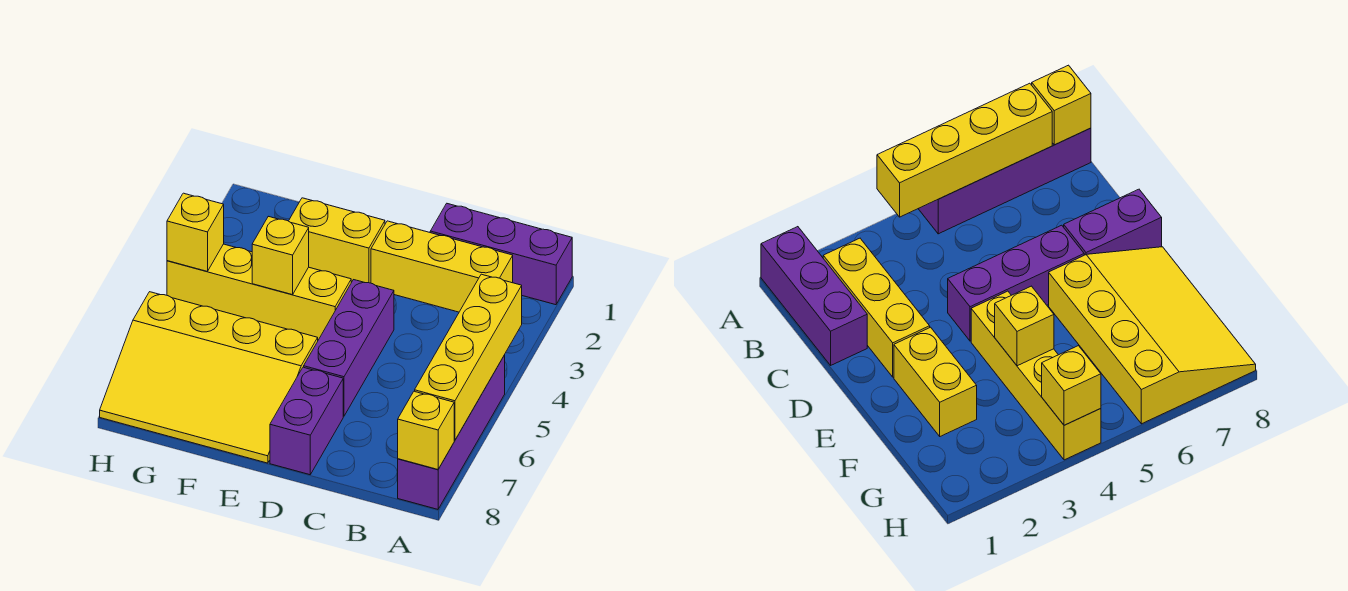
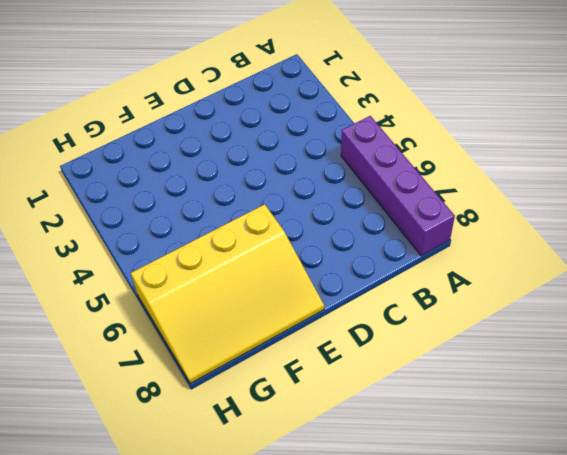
none -> purple 1x3 brick [430,204,572,305]
none -> yellow 1x3 brick [371,221,513,312]
none -> purple 1x3 brick [304,280,394,416]

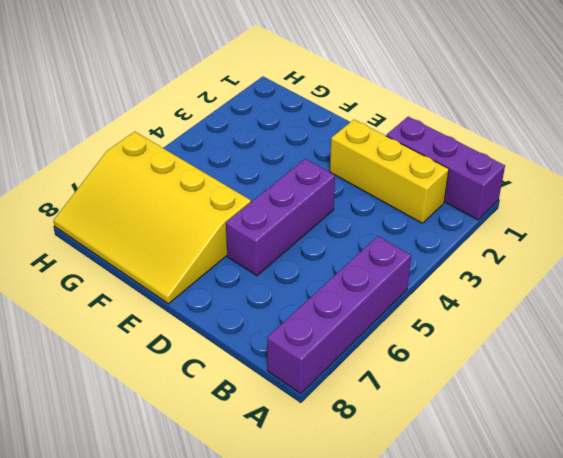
none -> purple 1x2 brick [270,367,343,475]
none -> yellow 1x2 brick [289,198,385,283]
none -> yellow 1x4 brick [167,244,351,340]

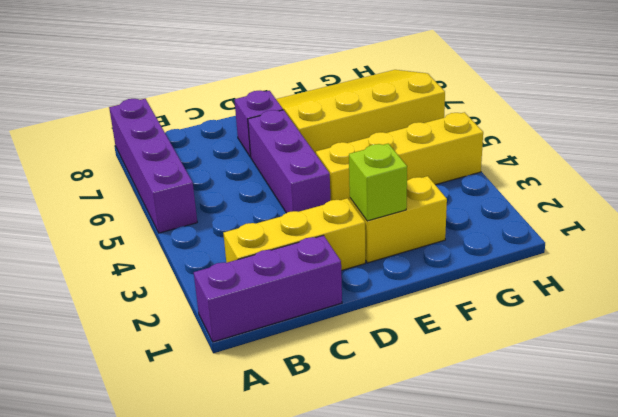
purple 1x1 brick [235,91,283,157] -> purple 1x2 brick [270,367,343,475]
lime 1x1 brick [349,144,407,221] -> none
none -> yellow 1x4 brick [415,274,522,440]
none -> yellow 1x1 brick [398,391,454,469]
none -> yellow 1x1 brick [252,216,309,295]

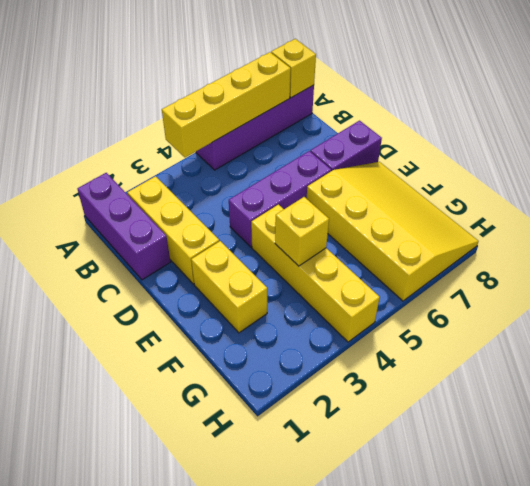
none -> yellow 1x1 brick [167,193,224,271]

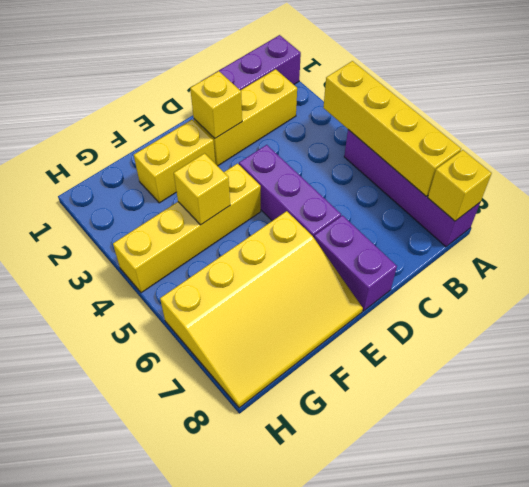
yellow 1x1 brick [190,71,242,138] -> yellow 1x1 brick moved to [167,193,224,271]

